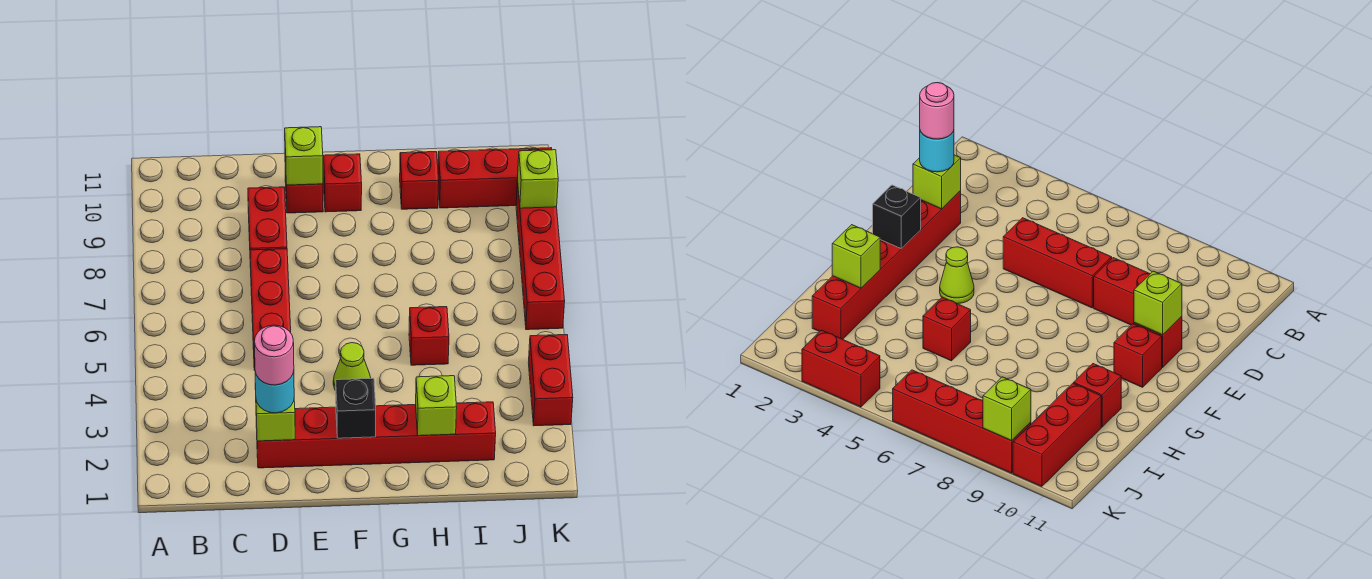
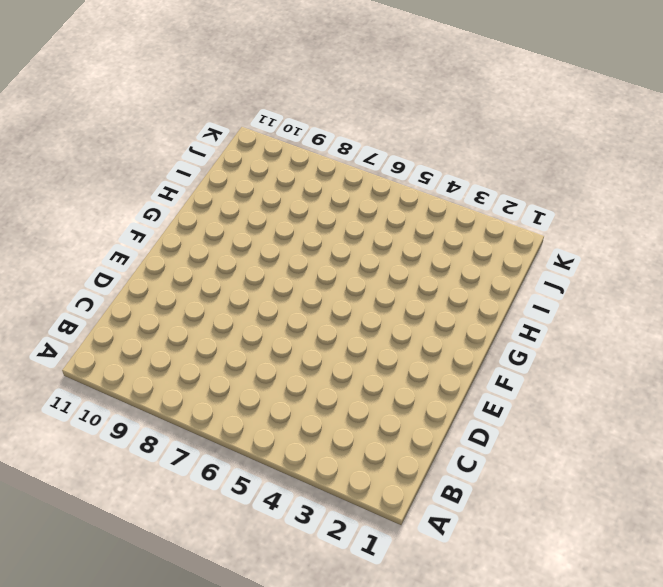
none -> red 1x6 brick [256,402,496,468]
none -> red 1x3 brick [250,249,291,370]
none -> red 1x2 brick [248,187,287,268]

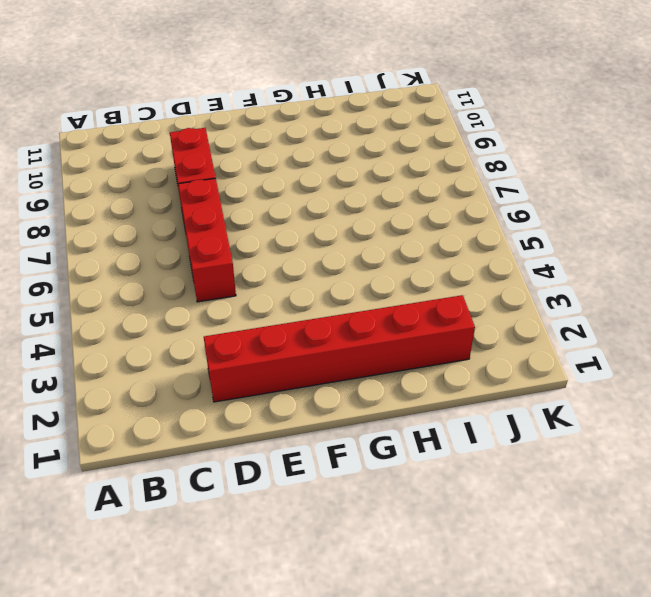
none -> red 1x1 brick [285,167,323,213]
none -> lime 1x1 cone [333,343,371,391]
none -> red 1x1 brick [323,154,362,212]

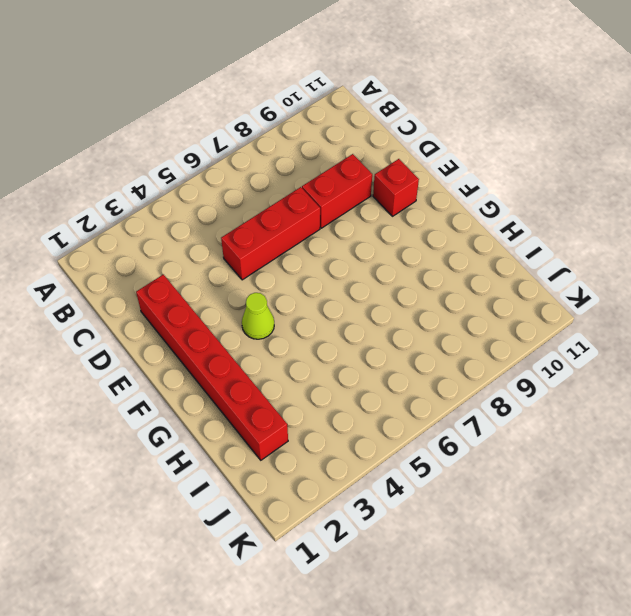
none -> red 1x1 brick [323,154,362,212]
none -> red 1x1 brick [409,307,449,365]
none -> red 1x1 brick [400,152,439,209]

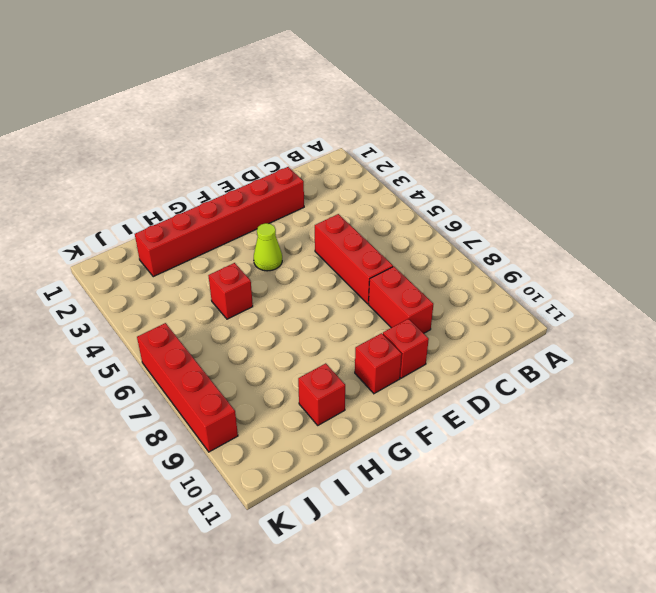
none -> red 1x3 brick [438,148,552,208]
none -> red 1x2 brick [528,335,573,426]
none -> lime 1x1 brick [255,384,295,441]

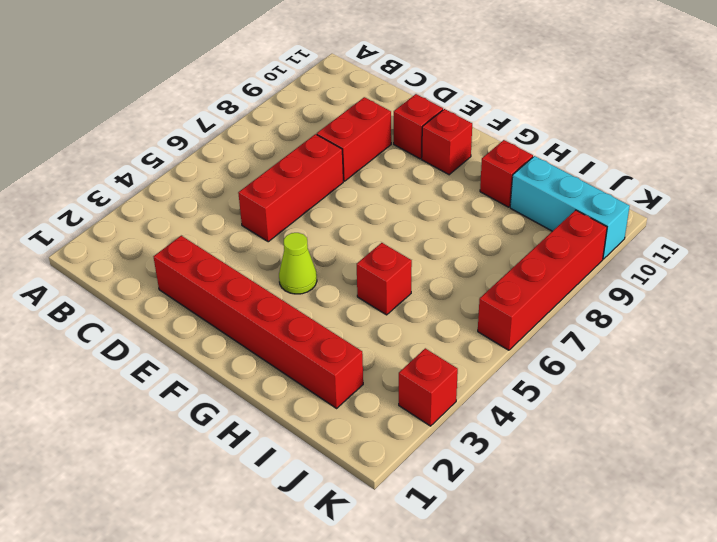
cyan 1x3 brick [510,156,630,259] -> red 1x3 brick [438,148,552,208]
red 1x1 brick [399,348,458,426] -> red 1x2 brick [528,335,573,426]
none -> lime 1x1 brick [255,384,295,441]
none -> lime 1x1 brick [285,127,323,185]
none -> black 1x1 brick [336,378,376,438]

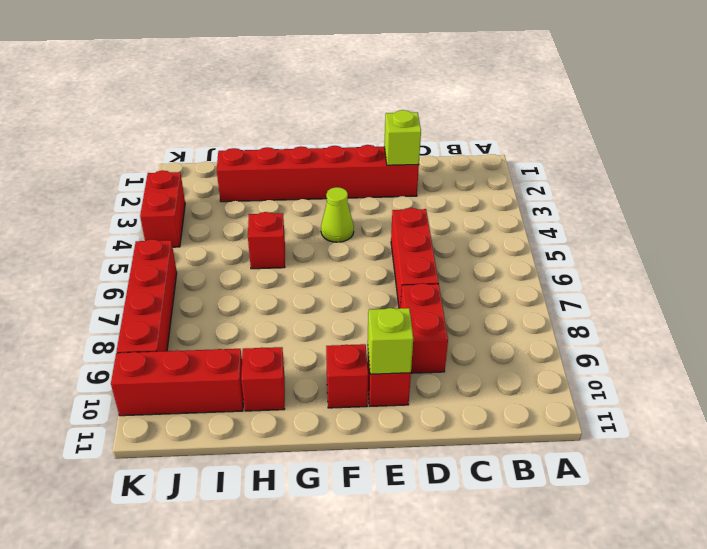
none -> black 1x1 brick [336,378,376,438]
none -> lime 1x1 brick [416,376,457,436]
none -> lime 1x1 brick [518,150,558,208]

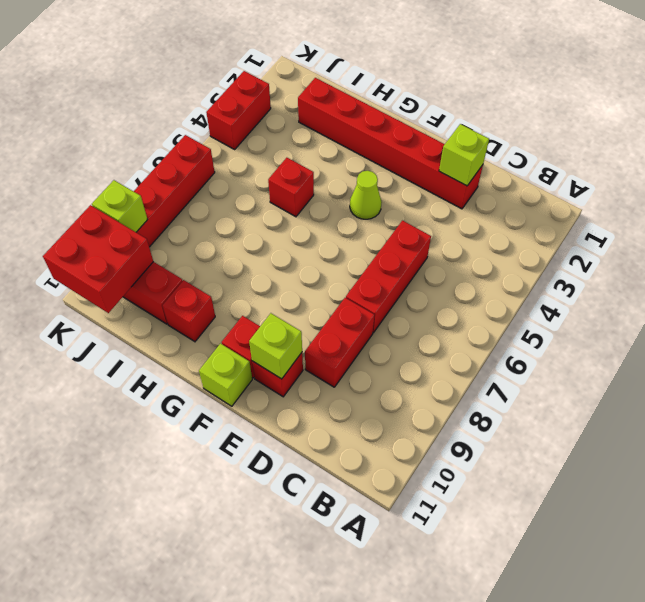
lime 1x1 brick [199,344,252,406] -> lime 1x1 brick moved to [416,376,457,436]
red 2x2 brick [43,205,153,313] -> none
none -> black 1x1 brick [336,378,376,438]
none -> cyan 1x1 round brick [255,371,294,413]
none -> pink 1x1 round brick [254,325,294,385]

